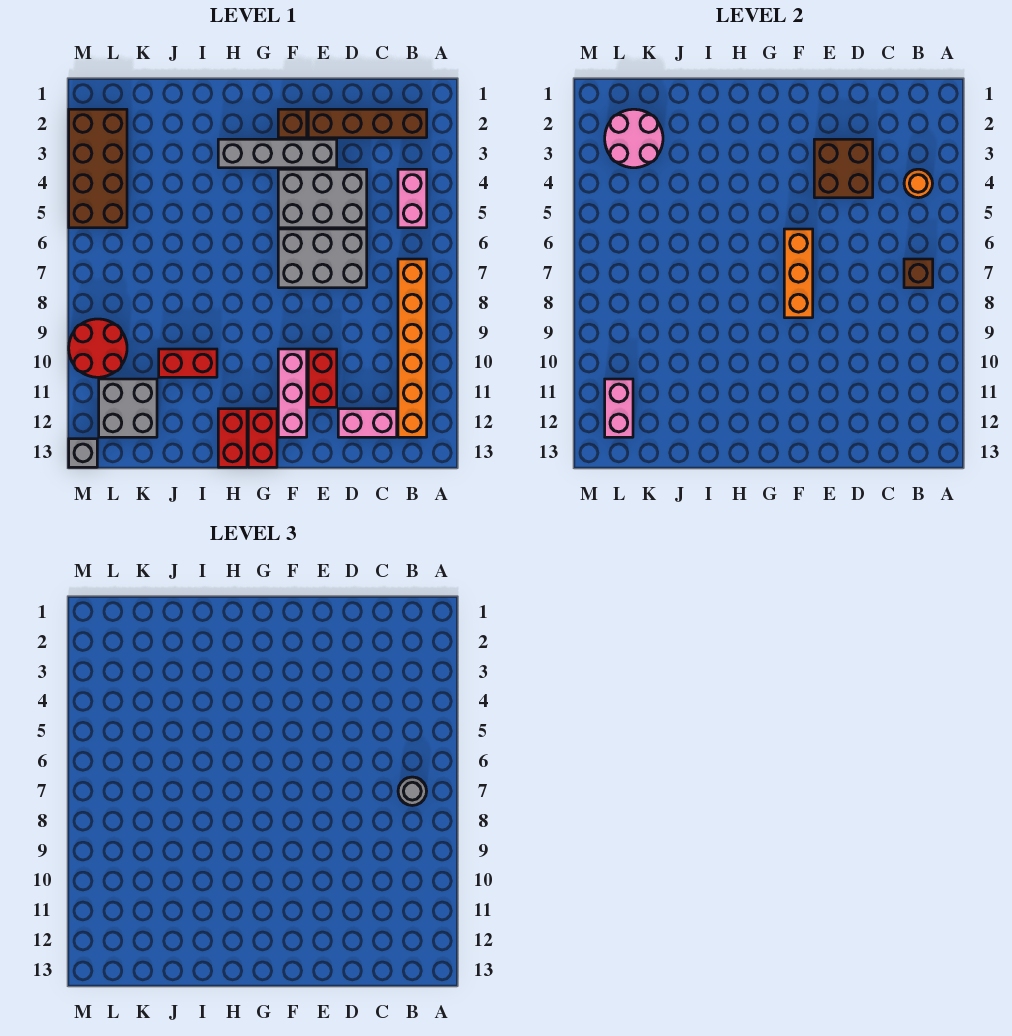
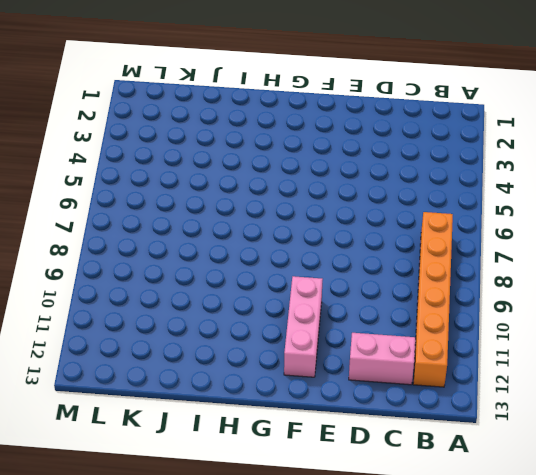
none -> brown 1x4 brick [308,109,427,138]
none -> pink 1x2 brick [398,169,427,228]
none -> grey 2x3 brick [278,169,367,228]

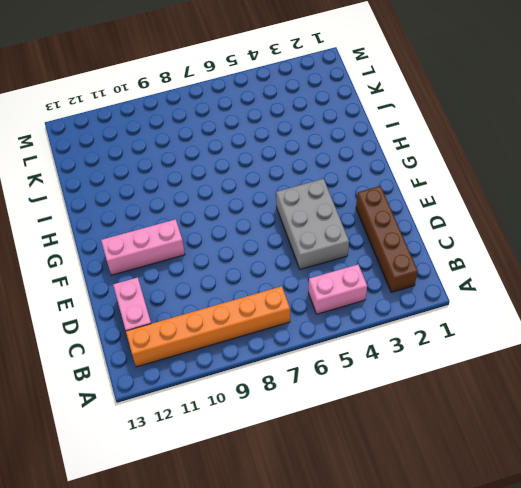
none -> grey 2x3 brick [278,229,367,288]
none -> grey 1x4 brick [218,139,337,168]
none -> red 1x2 brick [308,349,337,407]

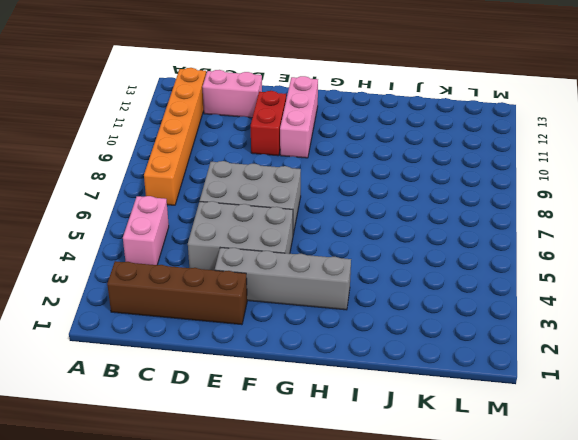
none -> brown 1x1 brick [278,109,307,138]
none -> red 1x2 brick [248,409,277,467]
none -> red 1x2 brick [218,409,247,467]

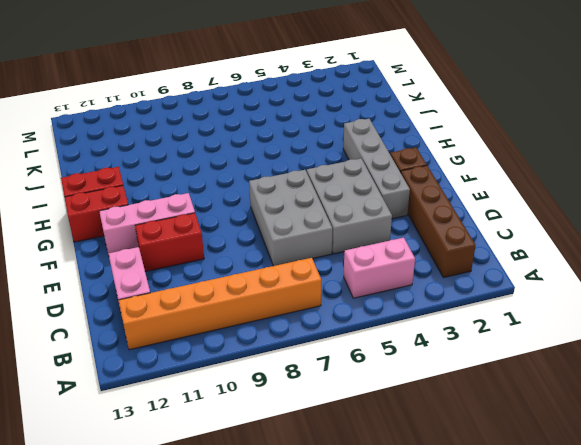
none -> red 1x2 brick [159,349,217,377]
none -> grey 2x2 brick [99,379,157,437]
none -> brown 2x4 brick [69,109,127,228]

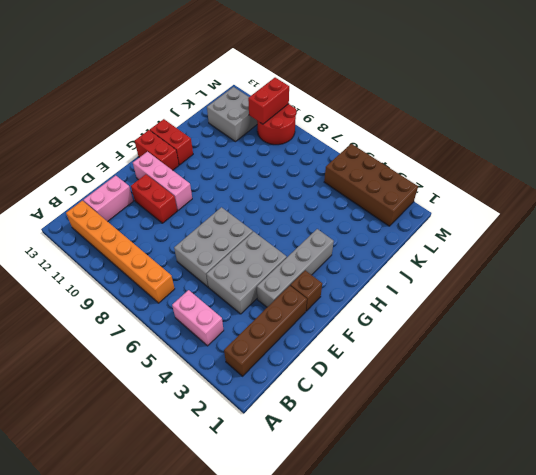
red 1x2 brick [248,78,289,124] -> red 1x2 brick moved to [159,349,217,377]
none -> grey 1x1 brick [69,439,97,467]
none -> orange 1x1 round brick [904,169,933,198]
none -> brown 1x1 brick [904,259,933,288]

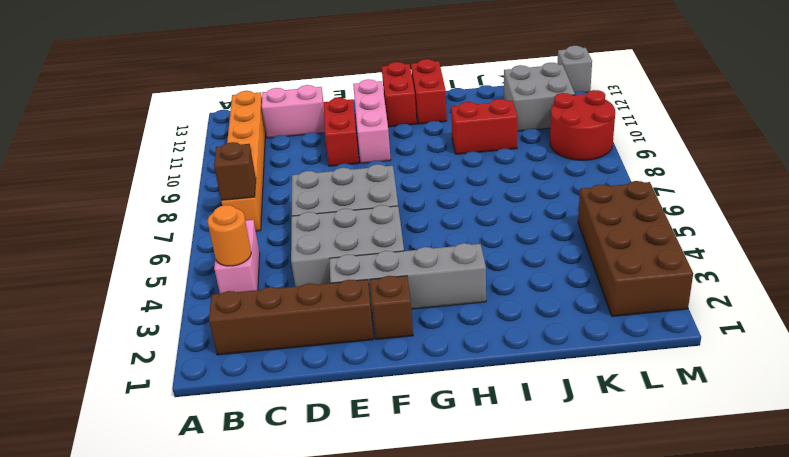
none -> brown 2x2 brick [814,139,873,198]
none -> orange 1x3 brick [784,229,813,318]
none -> pink 2x2 round brick [605,109,663,168]

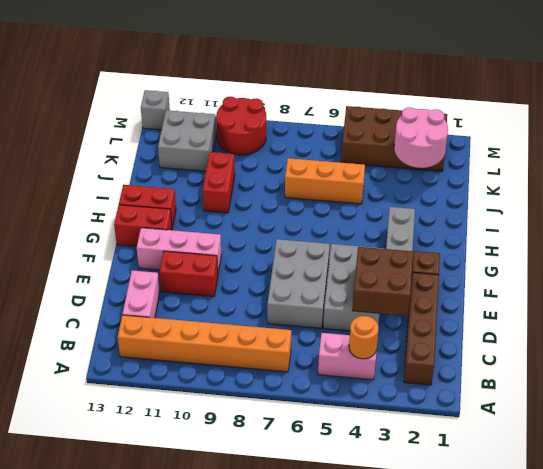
orange 1x3 brick [285,158,365,204] -> orange 1x3 brick moved to [784,229,813,318]
none -> brown 1x1 brick [904,259,933,288]
none -> pink 1x2 brick [605,379,633,437]
none -> grey 1x1 round brick [398,777,427,806]

